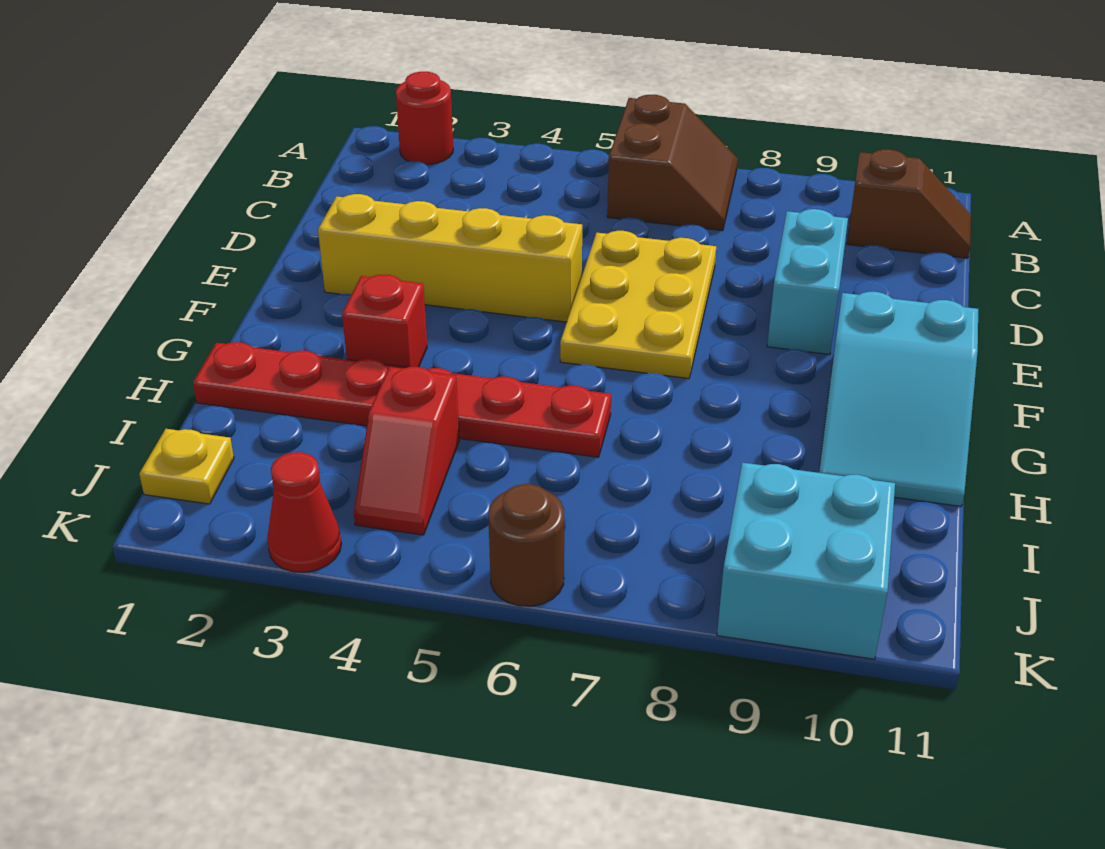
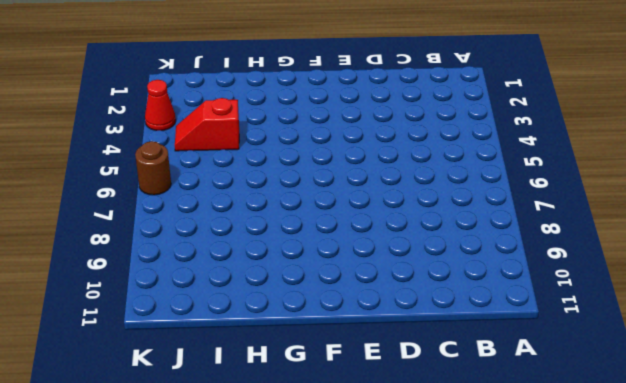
none -> red 1x1 round brick [396,72,453,165]
none -> brown 2x2 slope [607,95,738,231]
none -> brown 1x2 slope [847,149,971,258]

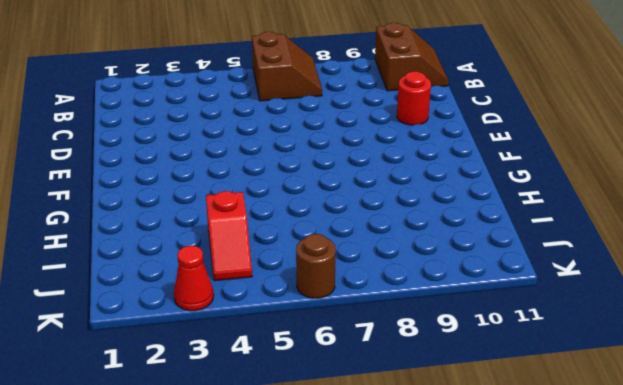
brown 2x2 slope [375,23,448,91] -> brown 1x2 slope [847,149,971,258]
red 1x1 round brick [397,71,431,125] -> red 1x1 round brick moved to [396,72,453,165]
none -> yellow 2x3 plate [560,231,716,379]
none -> cyan 1x2 brick [767,209,848,354]
none -> yellow 1x4 brick [318,194,582,322]

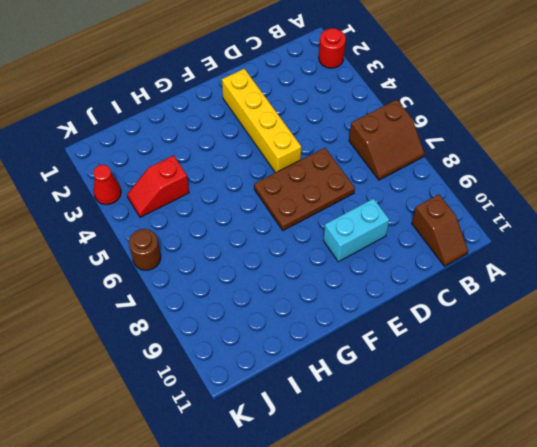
brown 2x3 plate [254,148,355,231] -> yellow 2x3 plate [560,231,716,379]
none -> cyan 2x3 slope [819,292,978,506]
none -> red 1x1 brick [342,275,427,367]
none -> red 1x6 plate [193,342,611,457]

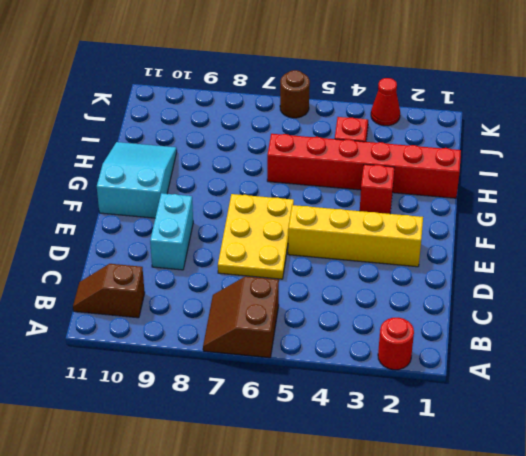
red 1x6 brick [267,134,461,198] -> red 1x6 plate [193,342,611,457]
none -> yellow 1x1 plate [139,429,234,504]
none -> cyan 2x2 brick [717,463,895,659]

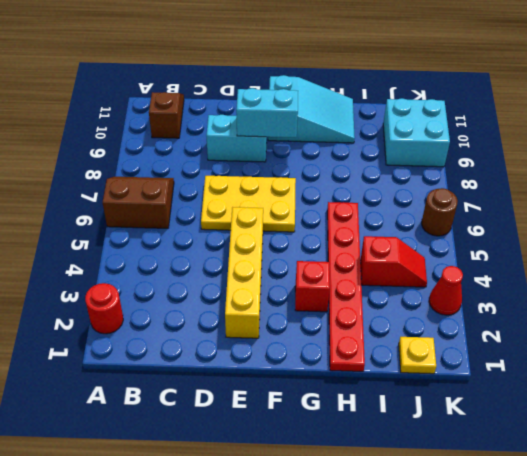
cyan 1x2 brick [236,88,298,138] -> none

